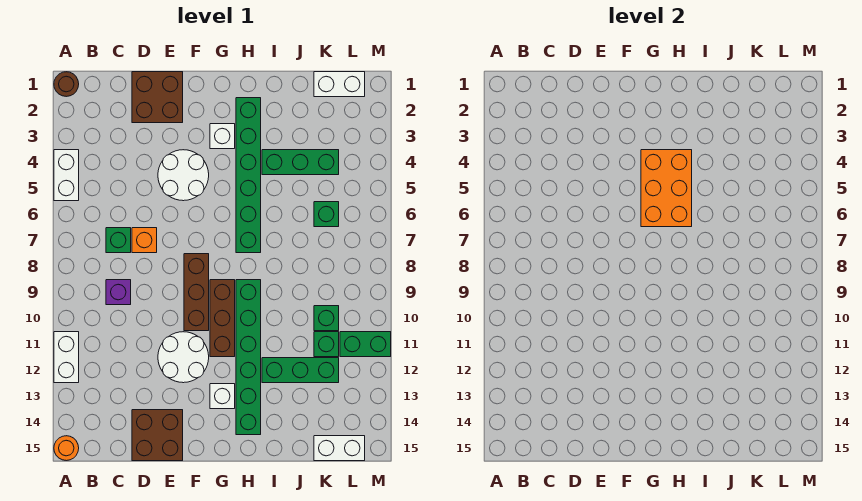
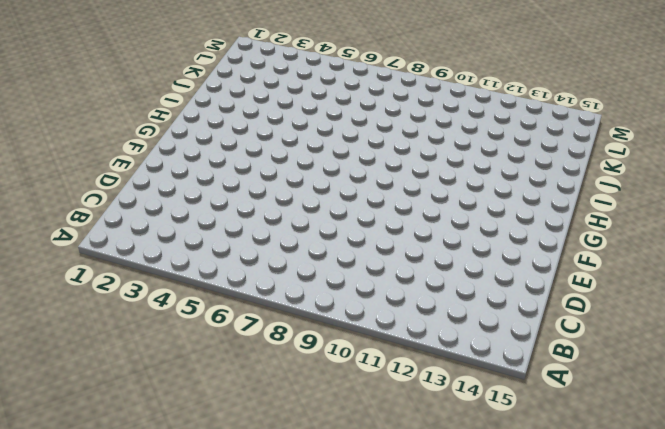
none -> brown 1x1 round brick [54,72,79,97]
none -> white 1x2 brick [54,150,79,201]
none -> white 1x2 brick [54,332,79,383]

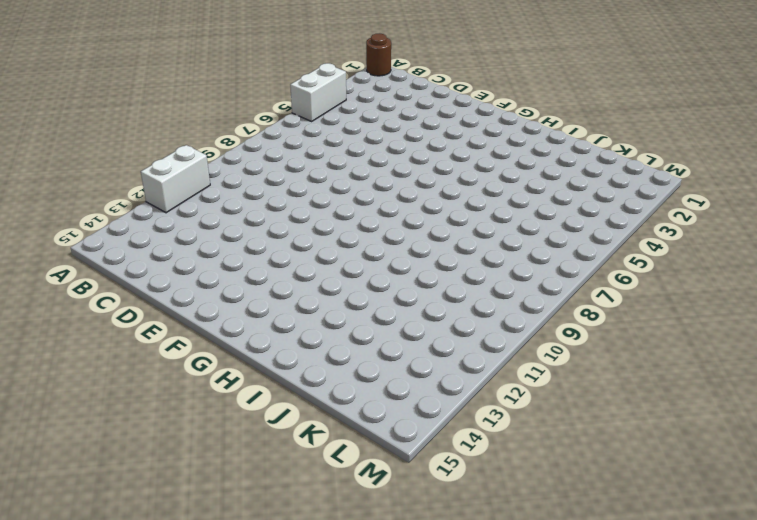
none -> orange 1x1 round brick [54,436,79,461]
none -> green 1x1 brick [106,228,131,253]
none -> purple 1x1 brick [106,280,131,305]

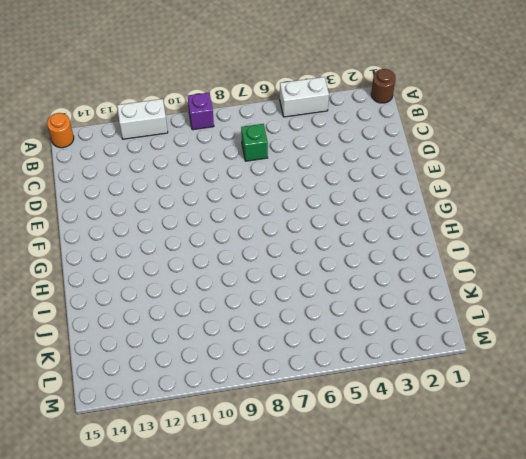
purple 1x1 brick [188,93,214,130] -> purple 1x1 brick moved to [106,280,131,305]
none -> brown 2x2 brick [132,72,183,123]
none -> orange 1x1 brick [132,228,157,253]
none -> brown 2x2 brick [132,410,183,461]

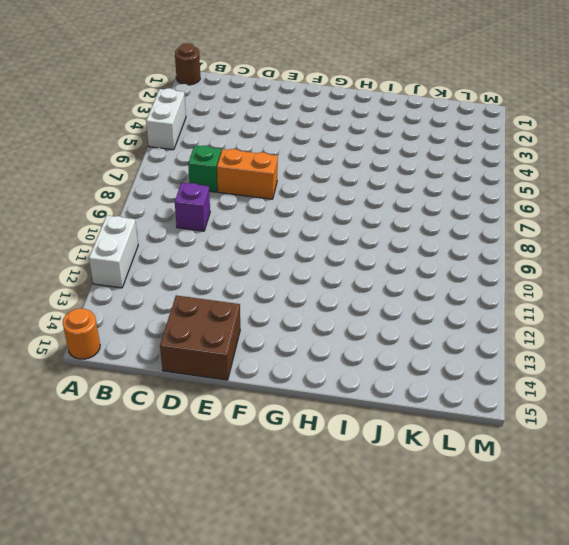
orange 1x2 brick [217,149,278,199] -> orange 1x1 brick [132,228,157,253]
none -> brown 2x2 brick [132,72,183,123]
none -> white 2x2 round brick [158,150,209,201]
none -> white 2x2 round brick [158,332,209,383]

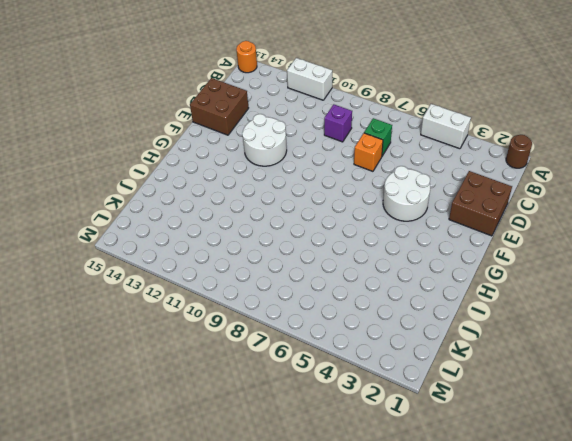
none -> brown 1x3 brick [184,254,209,331]
none -> white 1x1 brick [210,124,235,149]
none -> brown 1x3 brick [210,280,235,357]

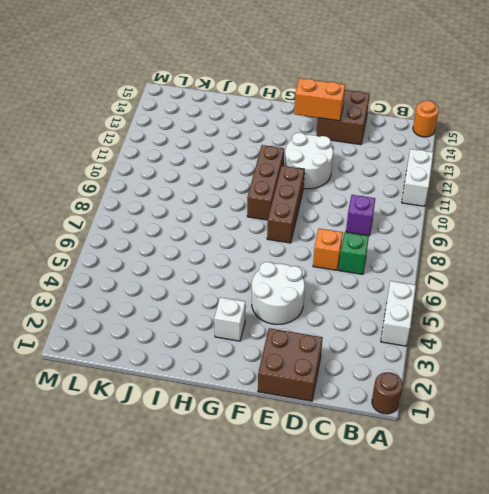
orange 1x2 brick [294,78,345,121] -> none
none -> white 1x1 brick [210,384,235,409]
none -> green 1x6 brick [236,98,261,253]
none -> green 1x6 brick [236,280,261,435]

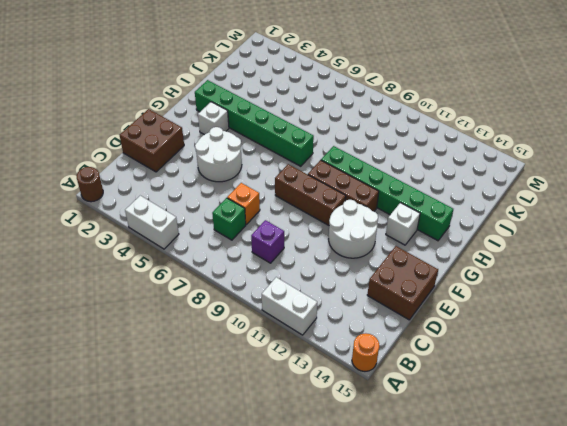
none -> green 1x3 brick [262,150,339,175]
none -> green 1x3 brick [262,358,339,383]
none -> white 1x2 brick [314,72,365,97]

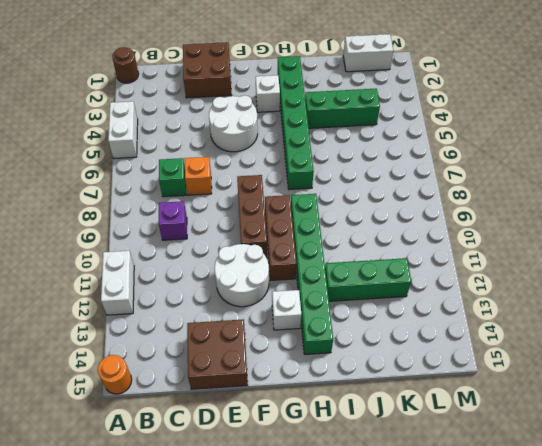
none -> green 1x1 brick [314,202,339,227]
none -> green 1x1 brick [314,306,339,331]
none -> green 1x1 brick [314,332,339,357]

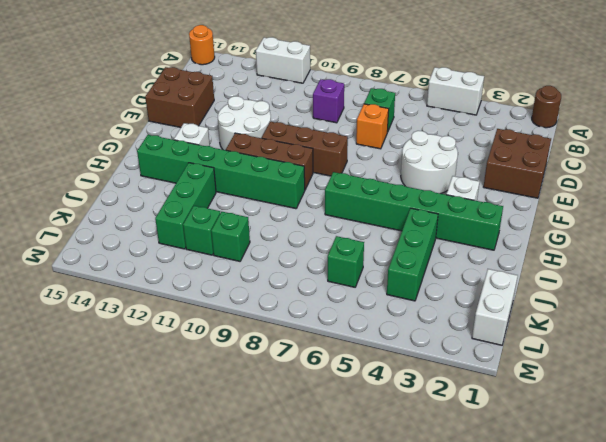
none -> white 1x2 brick [314,436,365,461]
none -> green 1x2 brick [340,332,391,357]
none -> orange 2x3 brick [641,150,692,227]

